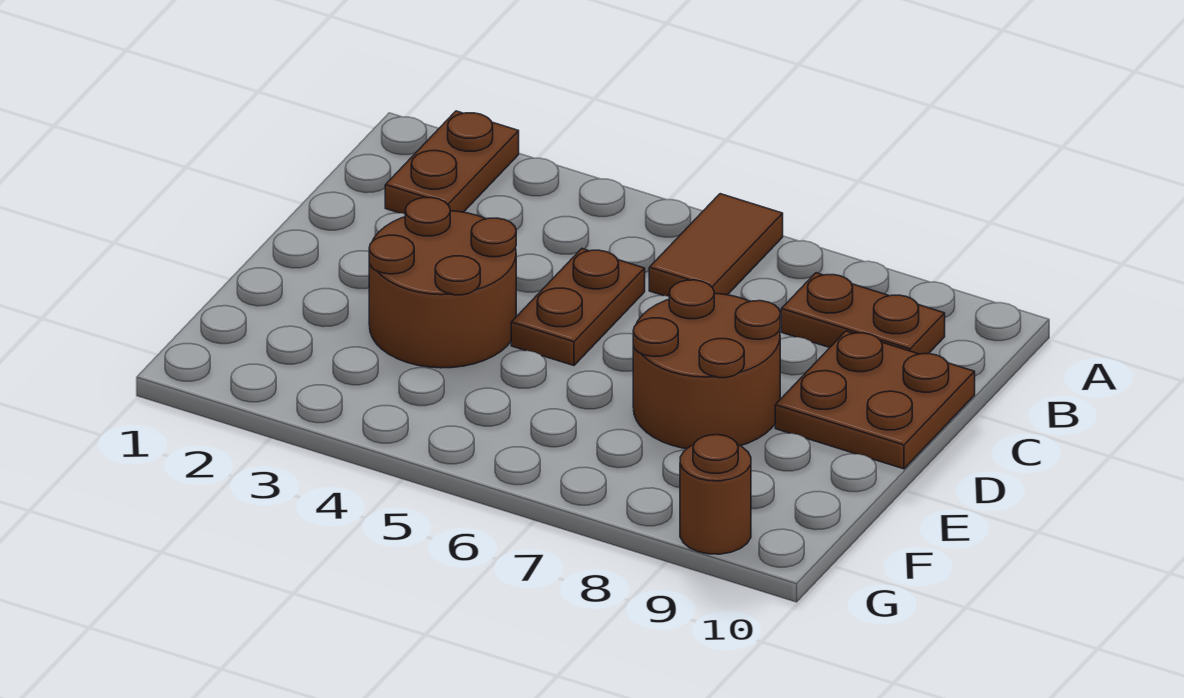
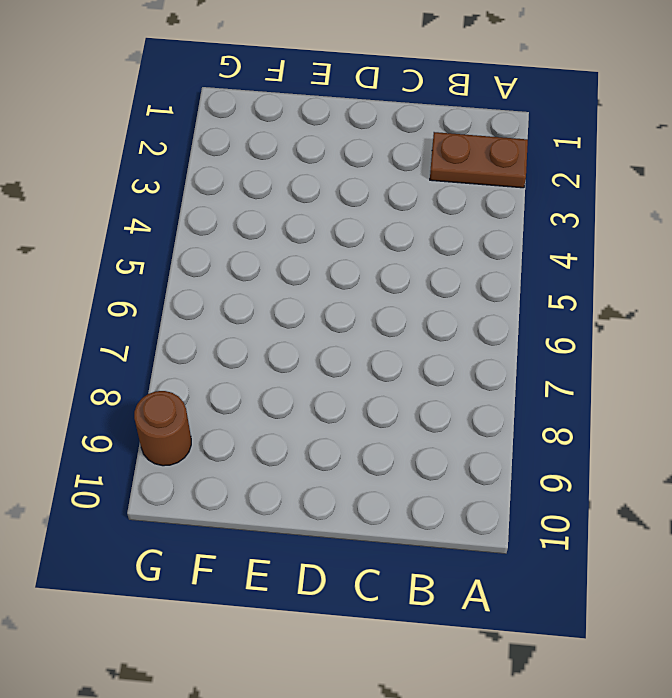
none -> brown 1x2 tile [649,194,783,296]
none -> brown 1x2 plate [781,273,945,354]

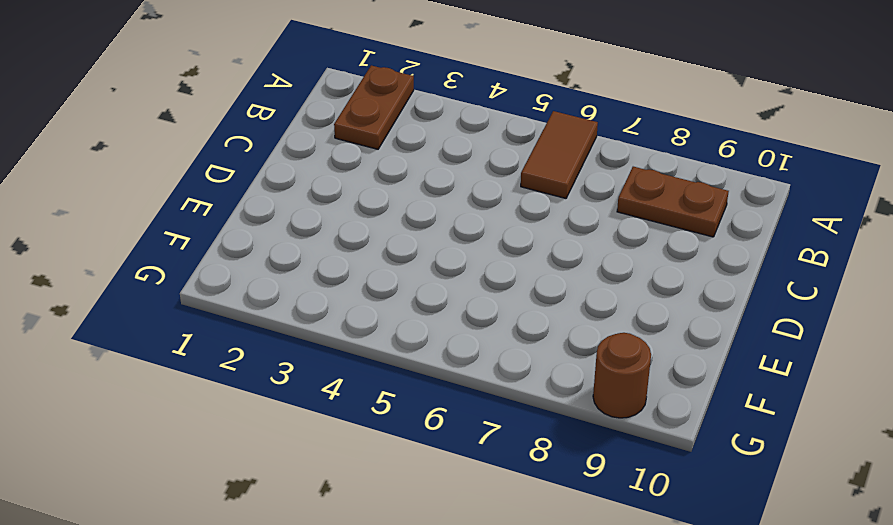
none -> brown 1x2 plate [511,249,645,366]
none -> brown 2x2 plate [775,331,975,469]

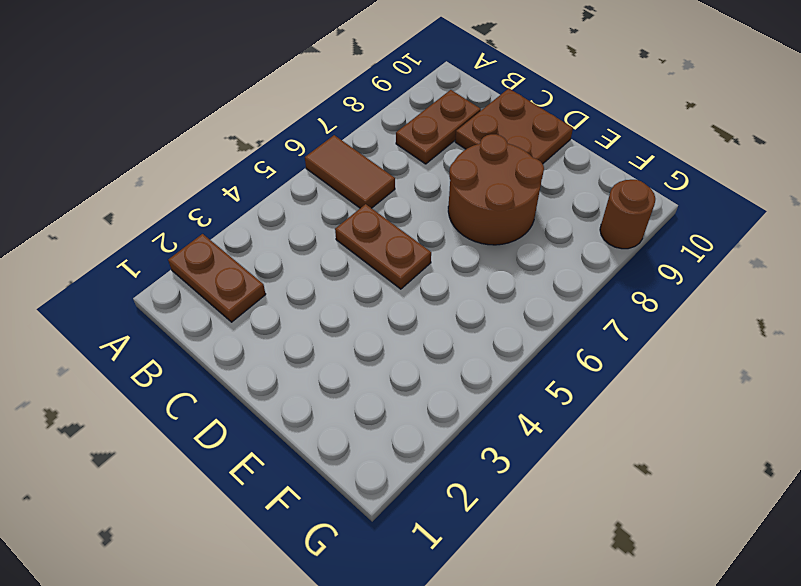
none -> brown 2x2 round brick [369,198,516,368]

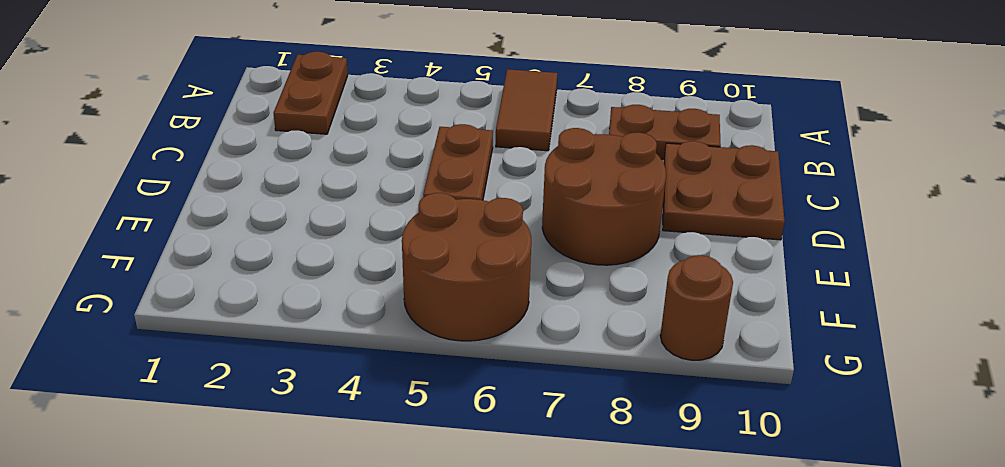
brown 2x2 round brick [402,193,531,341] -> brown 2x2 round brick moved to [369,198,516,368]

